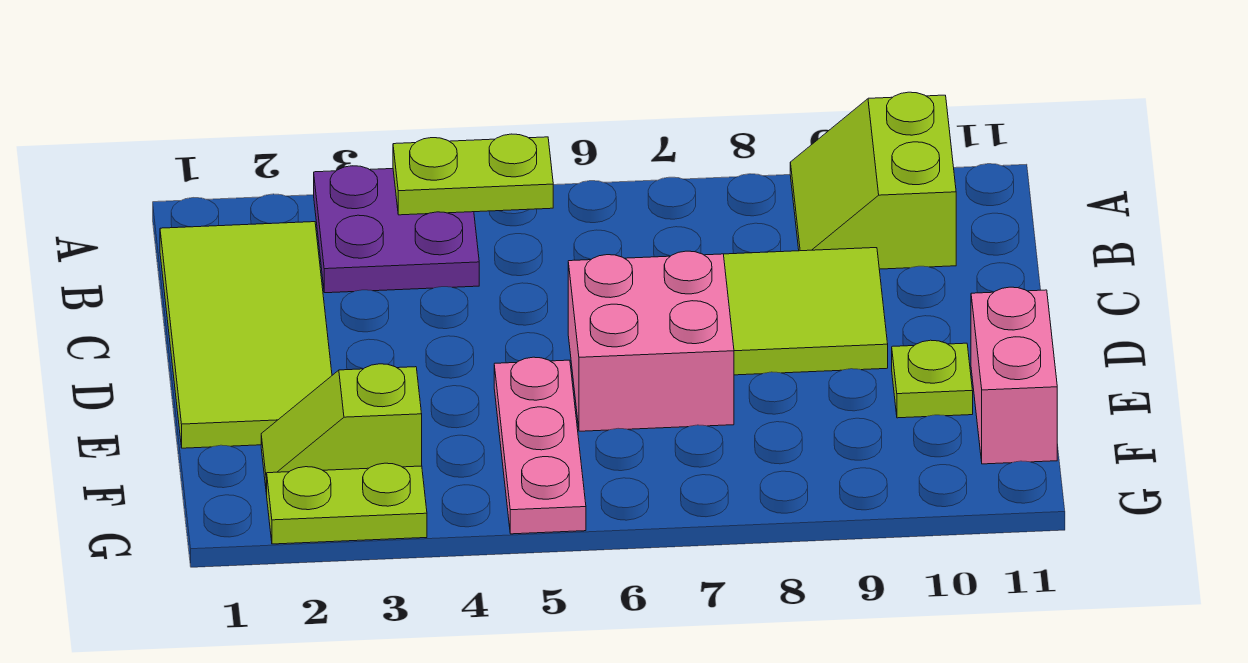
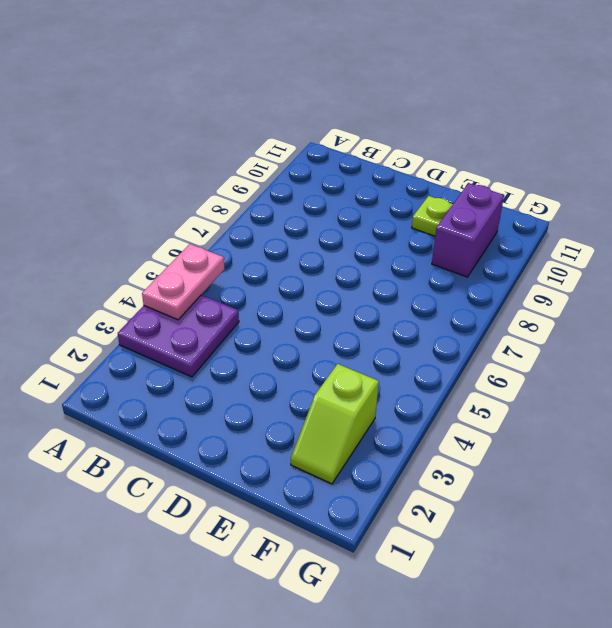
pink 1x2 plate [142,244,224,320] -> lime 1x2 plate [393,134,553,215]
purple 1x2 brick [432,183,504,277] -> none
none -> lime 2x2 slope [790,92,956,269]
none -> lime 2x4 tile [160,222,332,448]

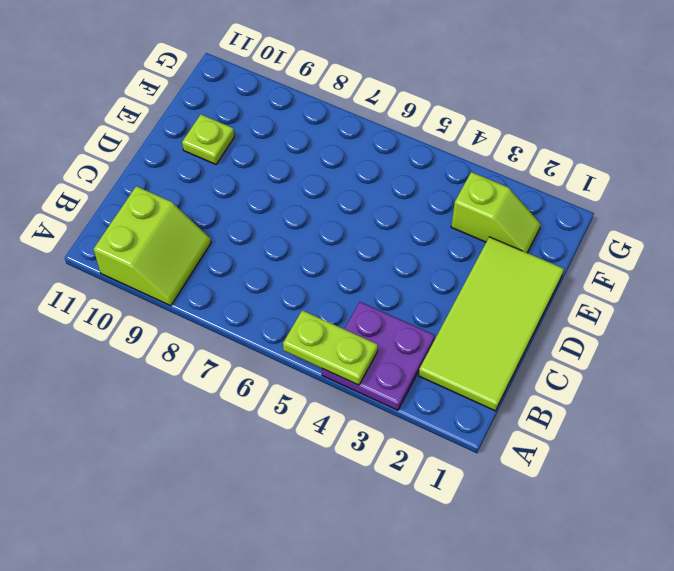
none -> lime 2x2 tile [724,248,888,375]
none -> pink 2x2 brick [568,251,734,431]

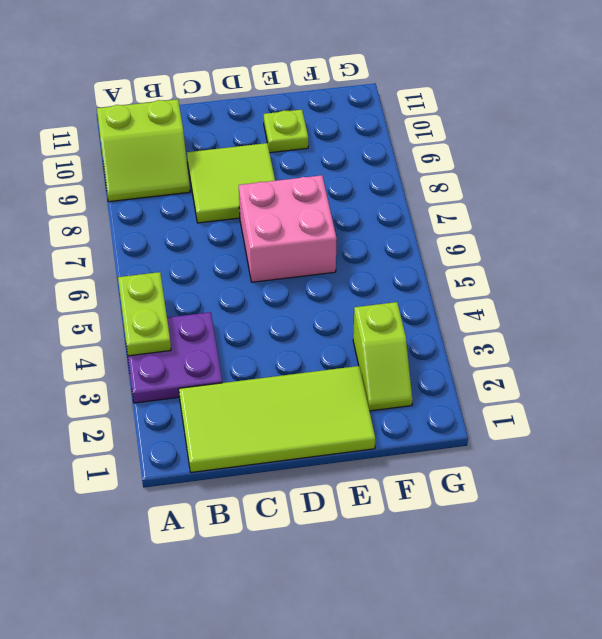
none -> pink 1x3 plate [494,357,586,534]
none -> pink 1x2 brick [971,287,1057,464]

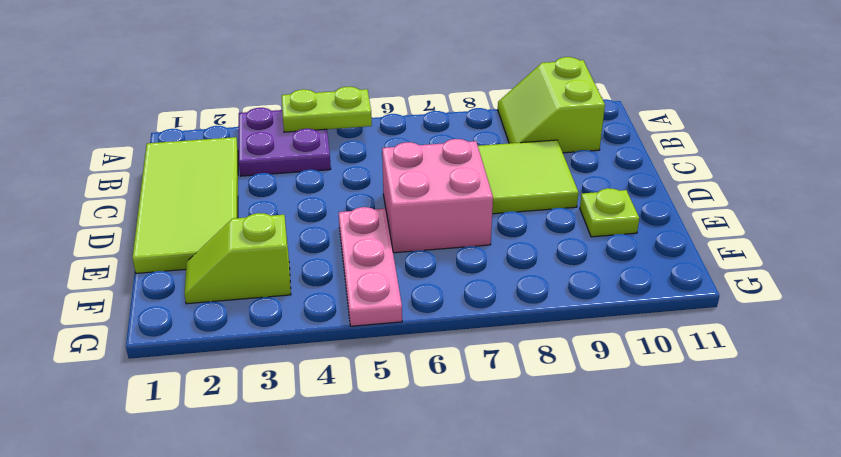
none -> pink 1x2 brick [971,287,1057,464]
none -> lime 1x2 plate [266,463,427,544]

